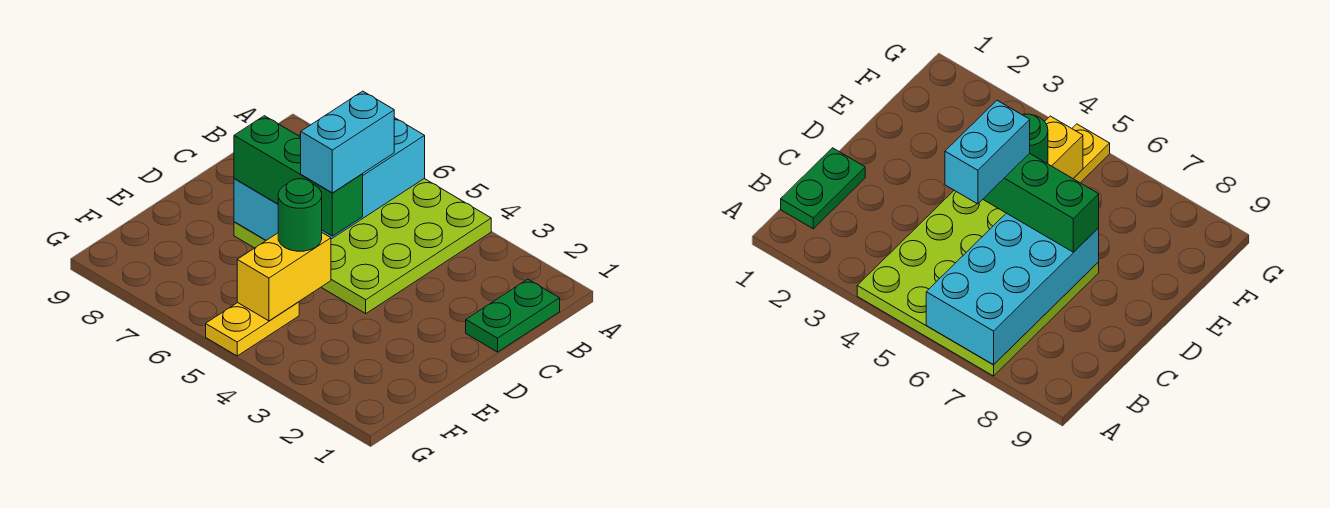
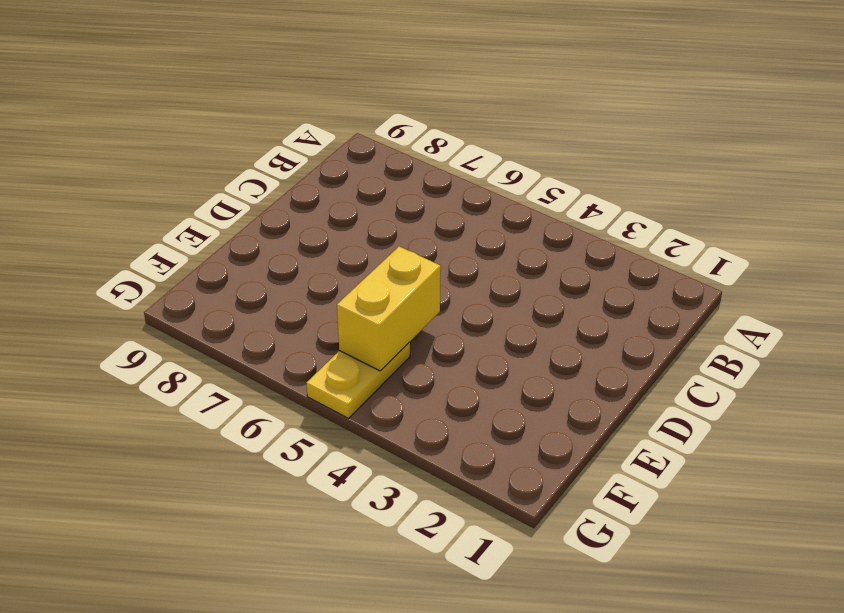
none -> lime 4x4 plate [234,179,491,313]
none -> green 1x2 plate [466,279,560,352]

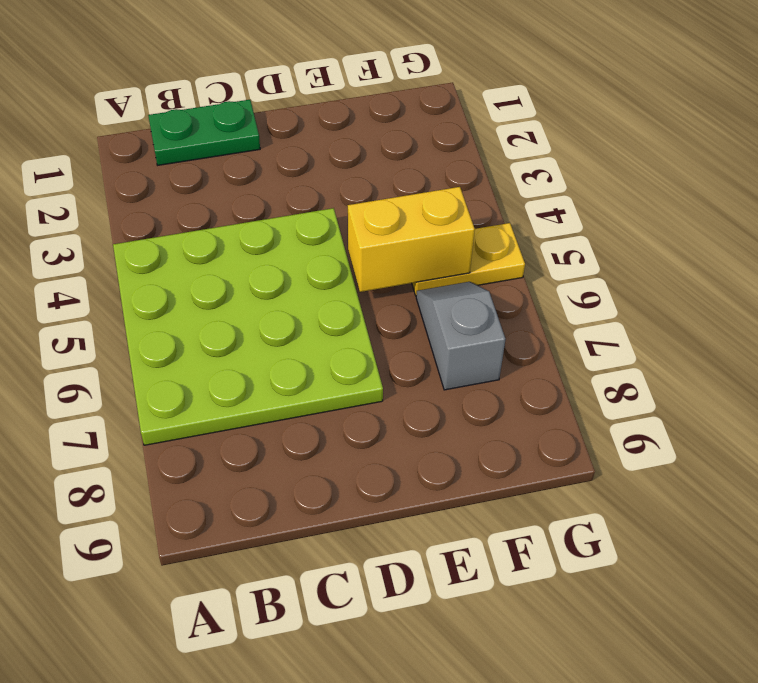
grey 1x2 slope [416,282,506,390] -> none
none -> cyan 2x4 brick [234,118,425,240]
none -> green 1x3 brick [234,116,363,236]

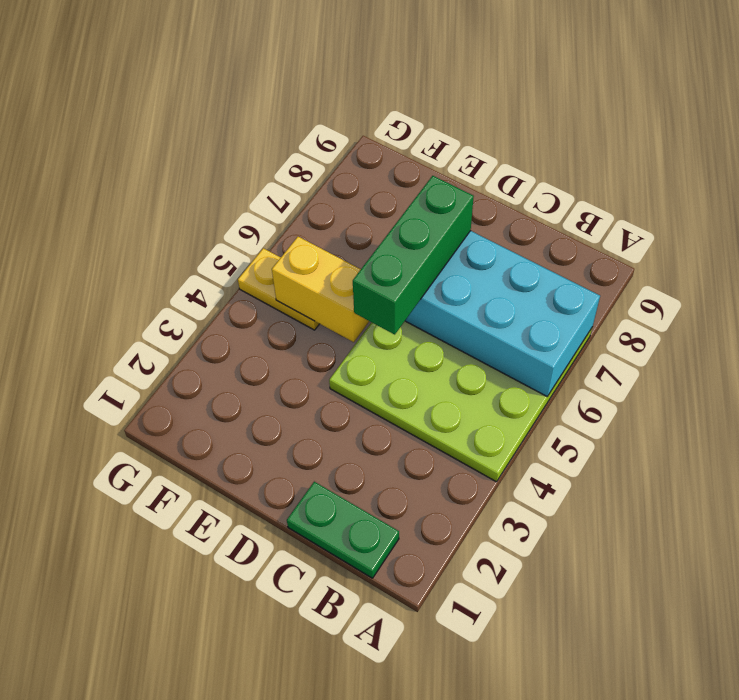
none -> green 1x1 round brick [278,179,322,251]
none -> cyan 1x2 brick [301,91,394,193]

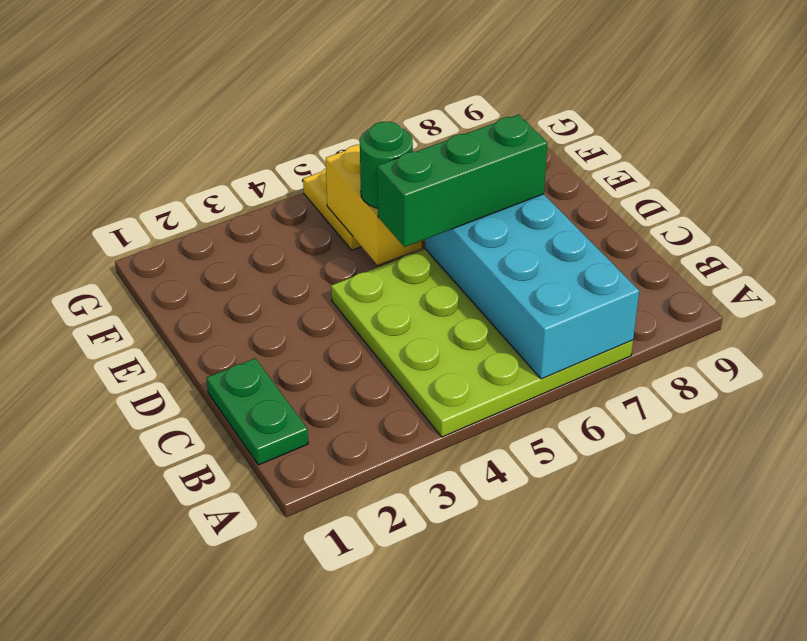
none -> cyan 1x2 brick [301,91,394,193]

